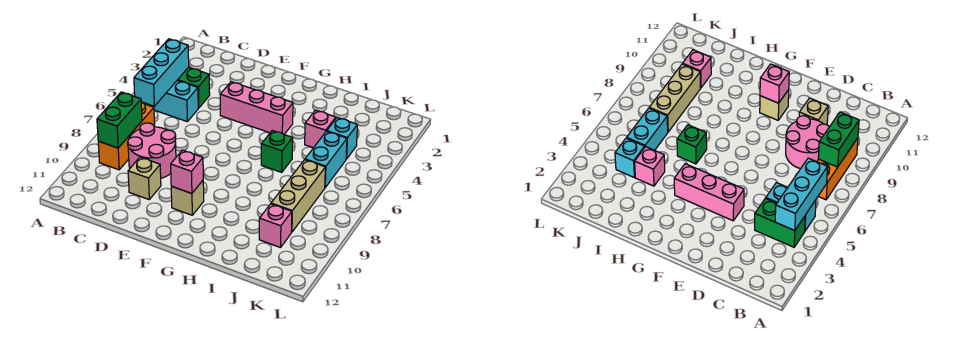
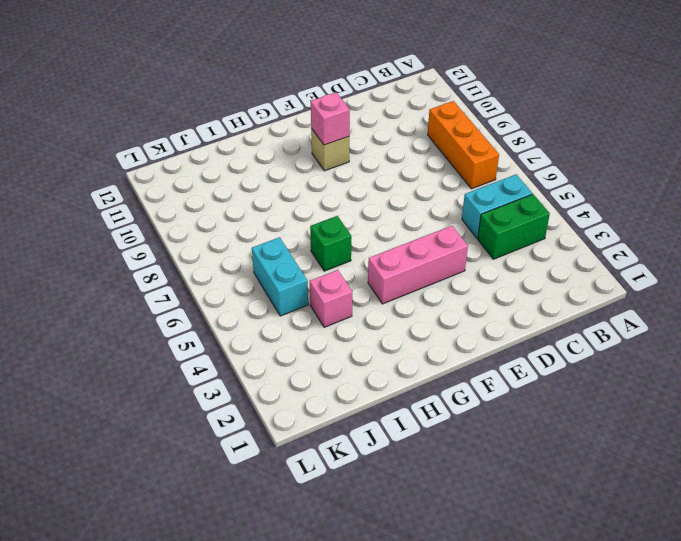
none -> pink 2x2 round brick [128,123,176,178]
none -> tan 1x1 brick [128,157,161,199]
none -> cyan 1x1 brick [327,118,358,159]

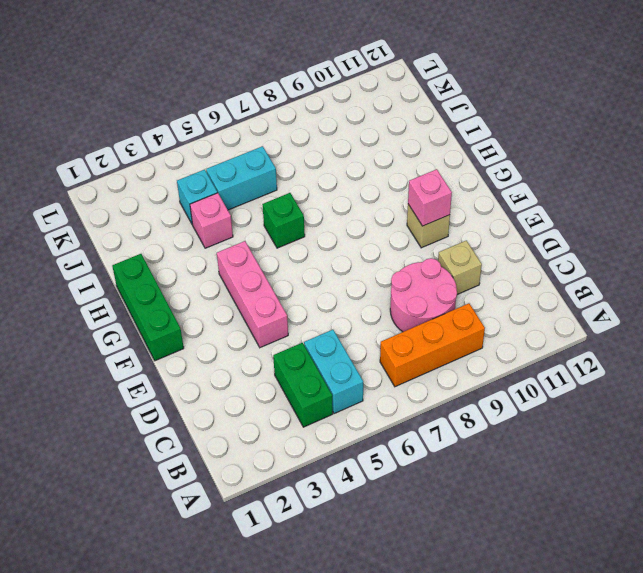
green 1x3 brick [112,254,184,361] -> none
none -> tan 1x3 brick [271,160,325,232]
none -> pink 1x1 brick [259,204,292,248]
none -> cyan 1x3 brick [134,39,189,106]

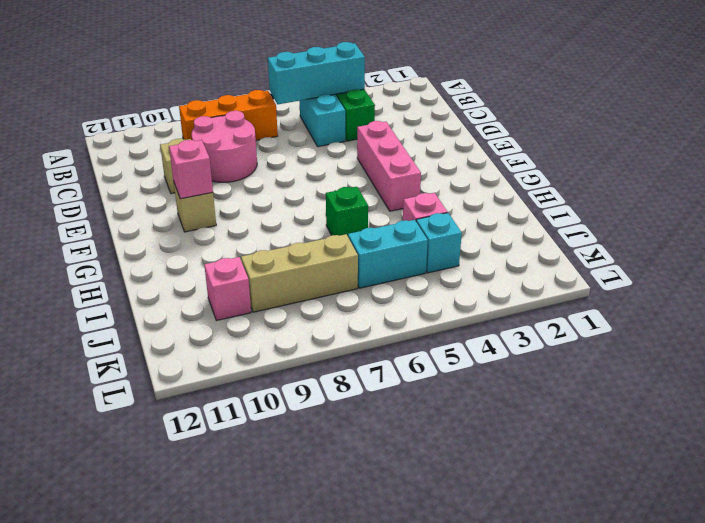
none -> green 1x2 brick [97,92,142,148]

